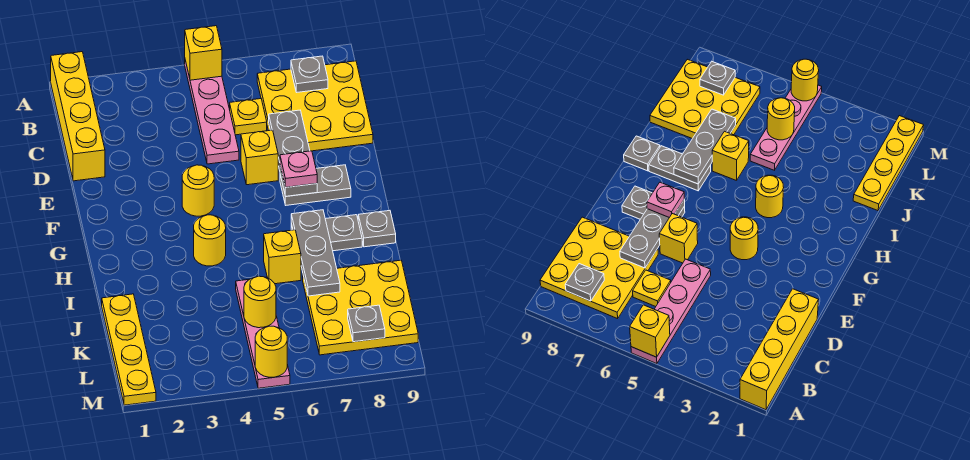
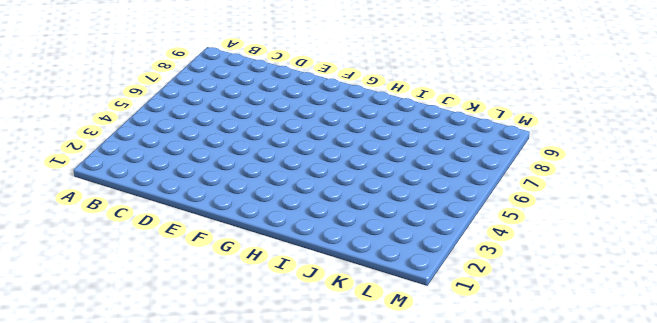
none -> yellow 1x4 brick [51,52,105,181]
none -> pink 1x4 plate [185,60,239,164]
none -> yellow 3x3 plate [257,61,373,151]

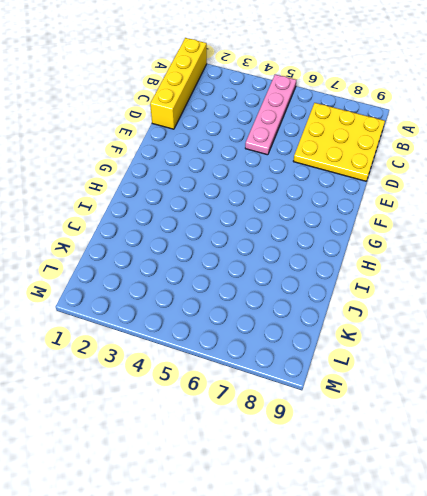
none -> yellow 1x1 plate [230,99,267,135]
none -> yellow 1x1 brick [241,130,278,185]
none -> yellow 1x1 round brick [182,165,214,216]

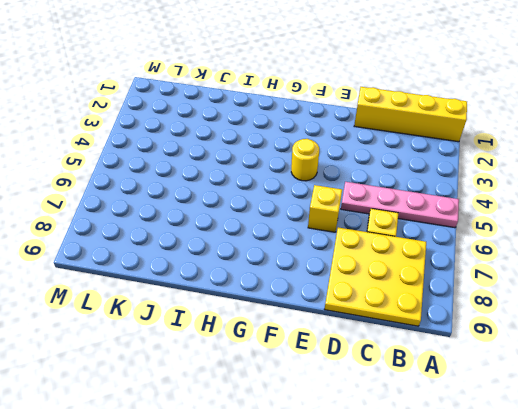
none -> grey 1x2 plate [280,165,351,205]
none -> yellow 1x1 round brick [194,215,226,266]
none -> grey 1x2 plate [291,215,362,251]

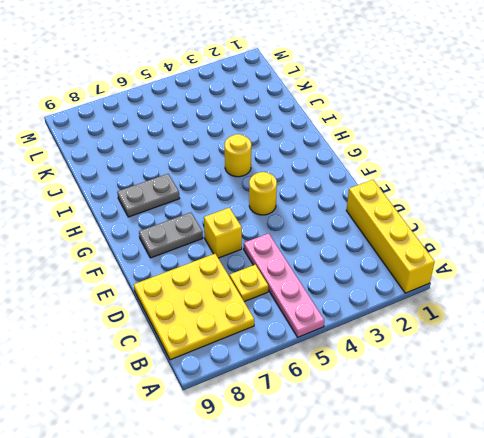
none -> grey 1x1 plate [358,211,396,247]
none -> yellow 1x1 brick [264,230,301,284]
none -> yellow 1x4 plate [102,294,156,405]

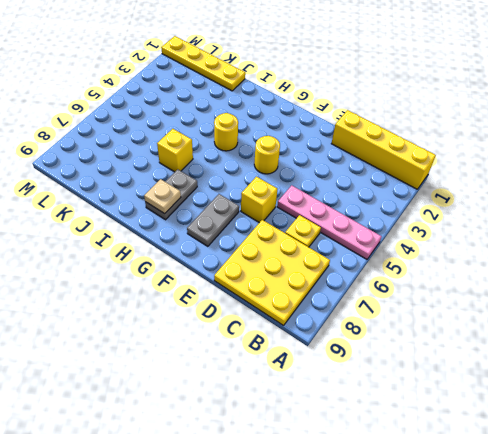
tan 1x1 plate [144,179,181,214] -> none
none -> grey 1x1 plate [358,211,396,247]
none -> pink 1x4 plate [236,277,290,388]
none -> yellow 3x3 plate [303,260,418,355]

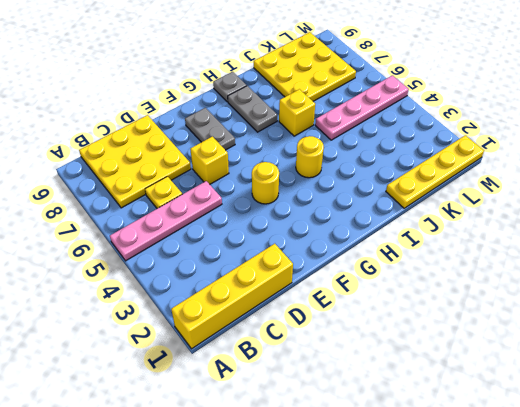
none -> yellow 1x1 brick [185,26,222,80]
none -> grey 1x1 plate [291,56,328,92]
none -> grey 1x3 plate [269,110,317,196]

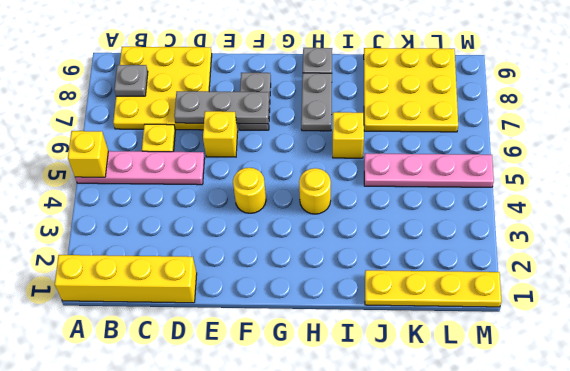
none -> grey 1x3 plate [291,210,340,296]
none -> yellow 1x1 round brick [244,276,276,328]
none -> grey 1x1 plate [348,305,385,342]

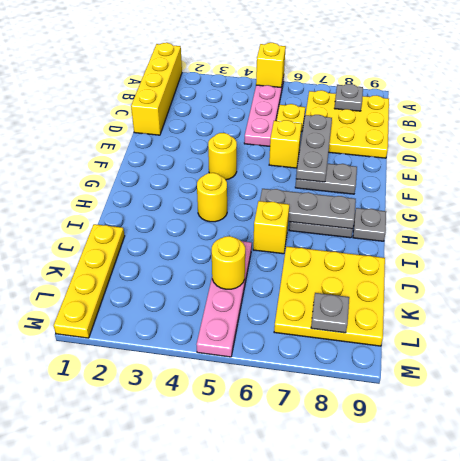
grey 1x3 plate [260,189,356,229] -> grey 1x3 plate turned to [291,210,340,296]
none -> yellow 1x1 round brick [255,326,287,377]
none -> pink 1x1 plate [280,151,317,187]

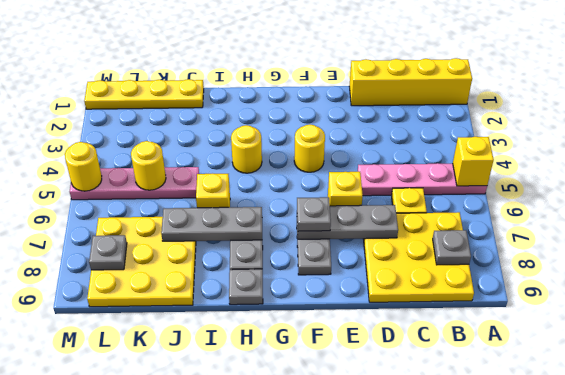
grey 1x1 plate [297,197,331,231] -> pink 1x1 plate [280,151,317,187]

